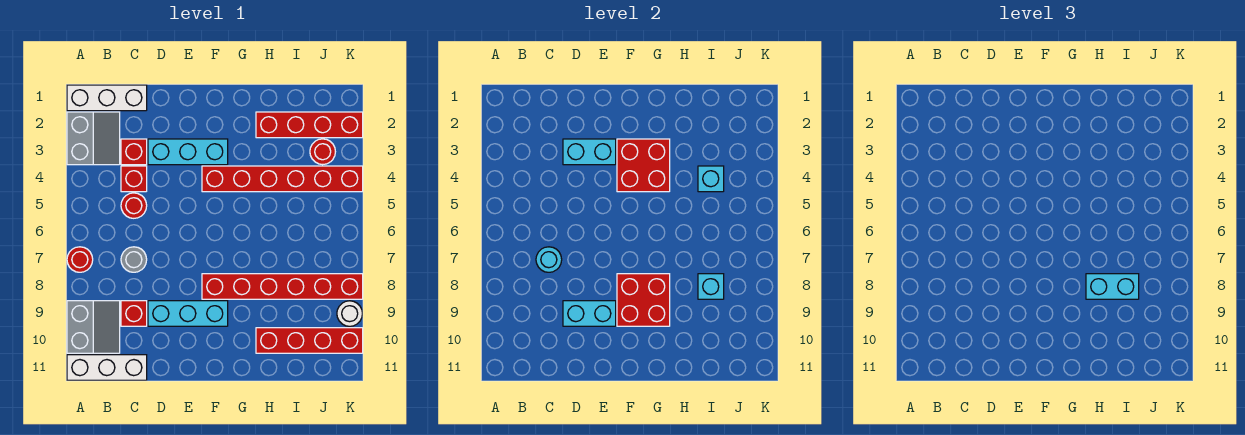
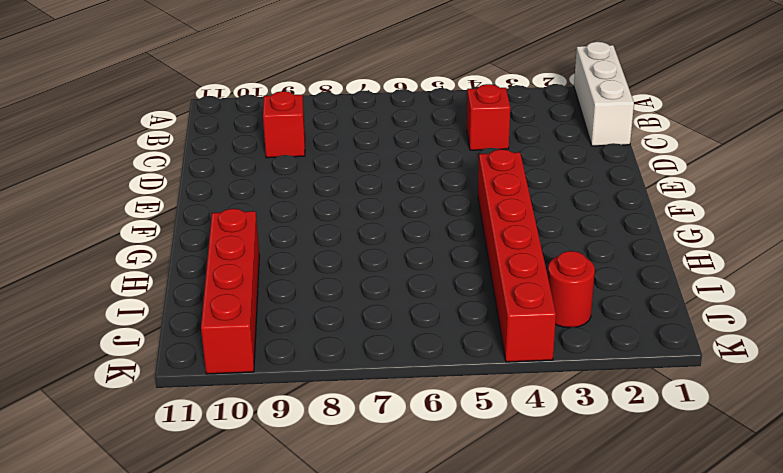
none -> grey 2x2 slope [67,112,120,165]
none -> red 1x1 round brick [67,247,93,272]
none -> grey 2x2 slope [67,301,120,353]

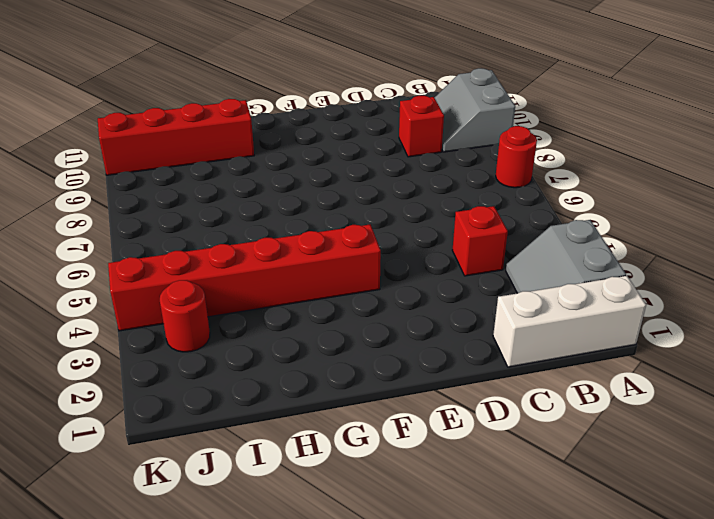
none -> white 1x3 brick [67,355,147,380]
none -> red 1x1 brick [121,139,147,165]
none -> red 1x1 round brick [121,193,147,218]

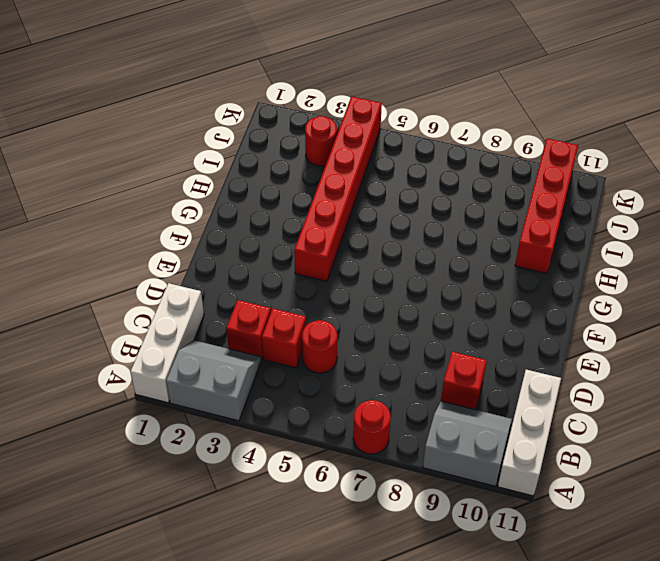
none -> grey 1x1 round brick [121,247,147,272]
none -> cyan 1x3 brick [148,139,228,165]
none -> cyan 1x3 brick [148,301,228,326]

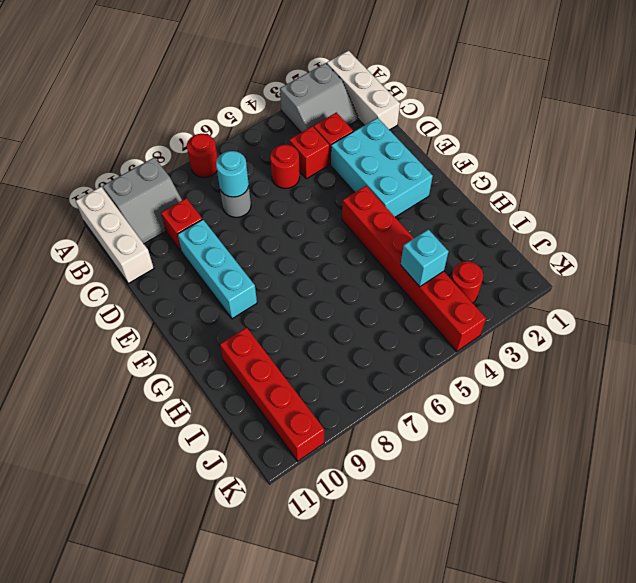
cyan 2x3 brick [331,118,433,217] -> cyan 1x3 brick [148,139,228,165]
none -> red 1x6 brick [202,274,363,299]
none -> red 1x4 brick [256,112,363,138]
none -> white 1x1 round brick [337,301,362,326]

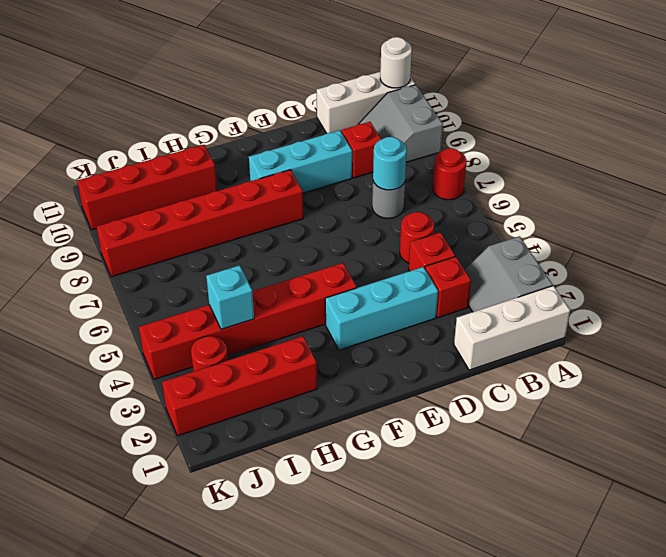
white 1x1 round brick [380,37,412,88] -> white 1x1 round brick moved to [337,301,362,326]
none -> cyan 1x2 brick [563,139,616,165]
none -> cyan 1x2 brick [563,301,616,326]
none -> red 2x2 brick [617,139,670,192]

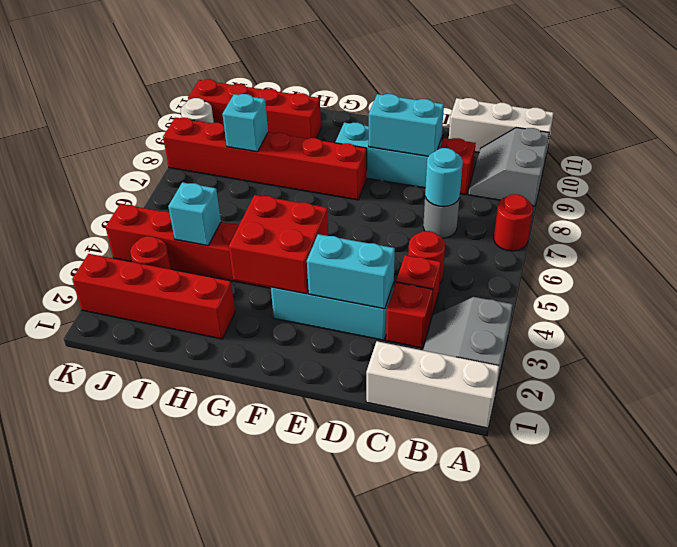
none -> red 2x2 brick [617,274,670,326]
none -> cyan 1x2 brick [1086,274,1139,299]

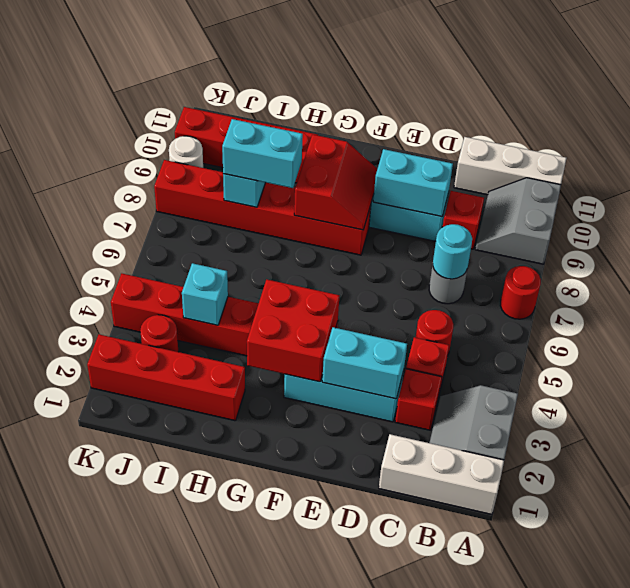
red 2x2 slope [294,135,377,230] -> red 2x2 brick [617,274,670,326]

